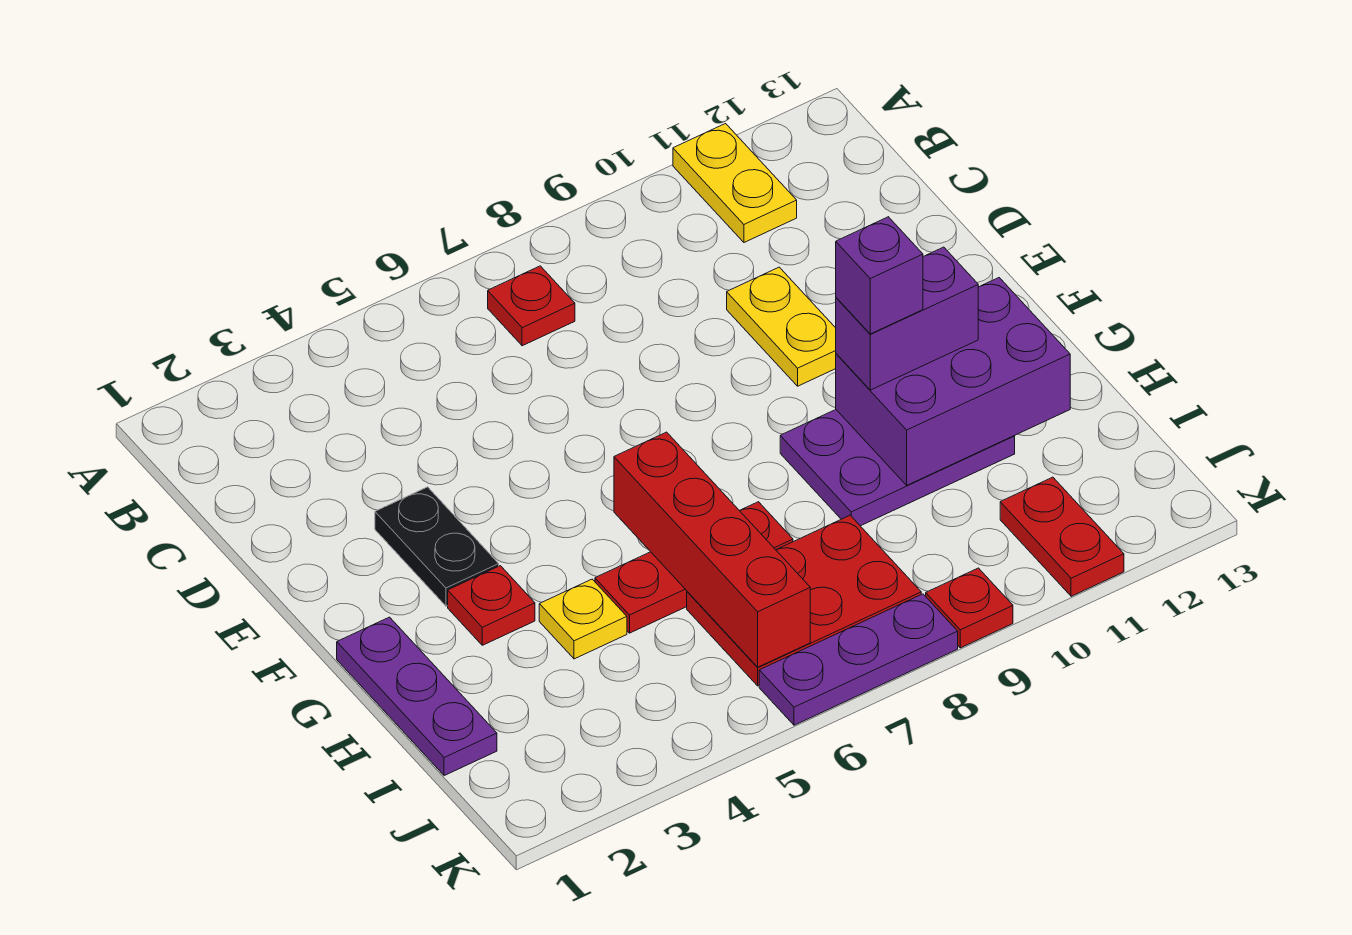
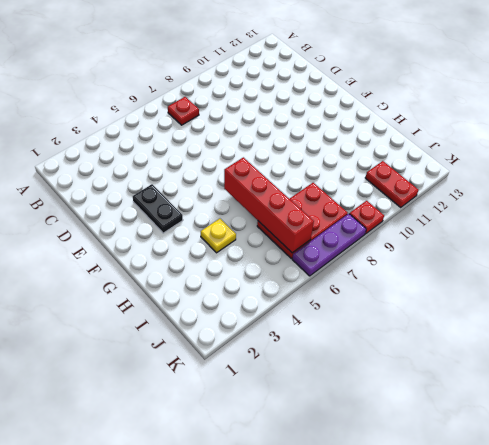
none -> yellow 1x2 plate [673,124,797,242]
none -> yellow 1x2 plate [727,267,836,386]
none -> purple 1x3 plate [337,617,497,776]

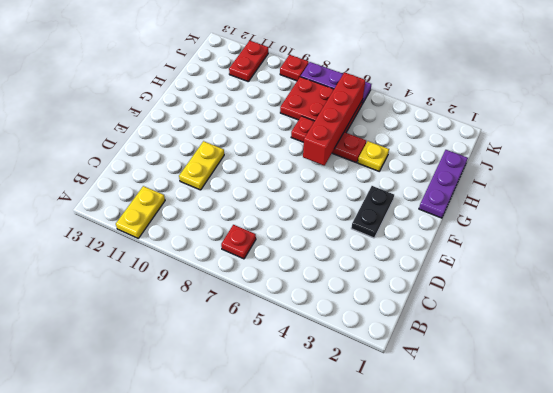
none -> red 1x1 plate [448,566,535,645]
none -> purple 2x3 plate [780,410,1015,526]
none -> purple 2x3 brick [836,278,1070,485]

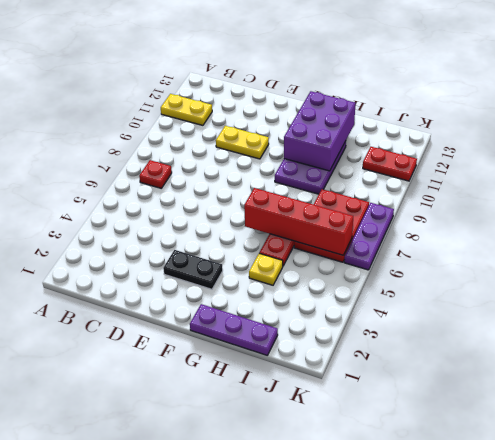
none -> red 1x1 plate [448,566,535,645]
none -> red 1x1 plate [926,568,1013,648]
none -> purple 1x2 brick [836,247,978,390]

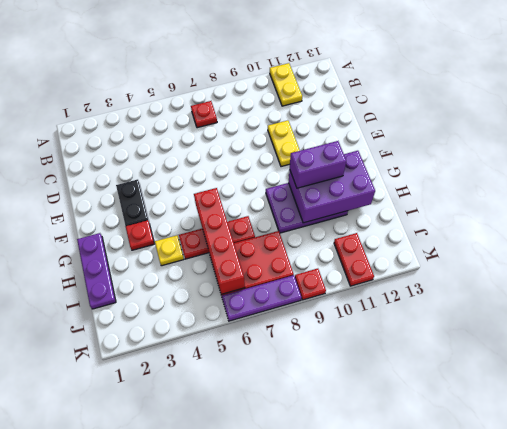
none -> purple 1x1 brick [836,217,923,334]

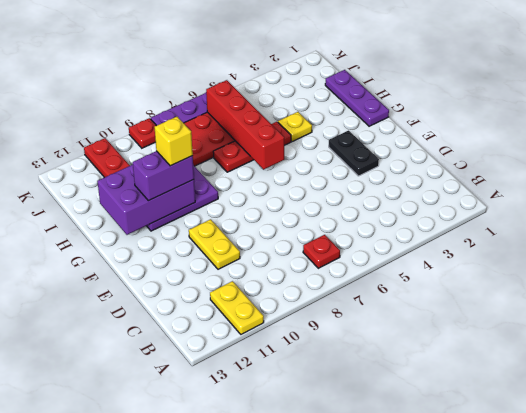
yellow 1x1 brick [154,117,193,166] -> purple 1x1 brick [836,217,923,334]
none -> red 1x1 plate [448,566,535,645]

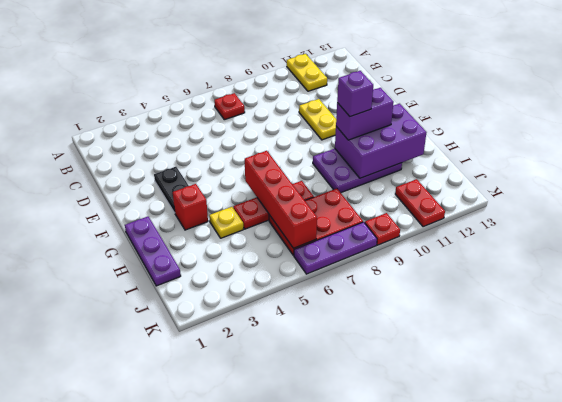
red 1x1 brick [173,184,208,230] -> red 1x1 plate [448,566,535,645]

